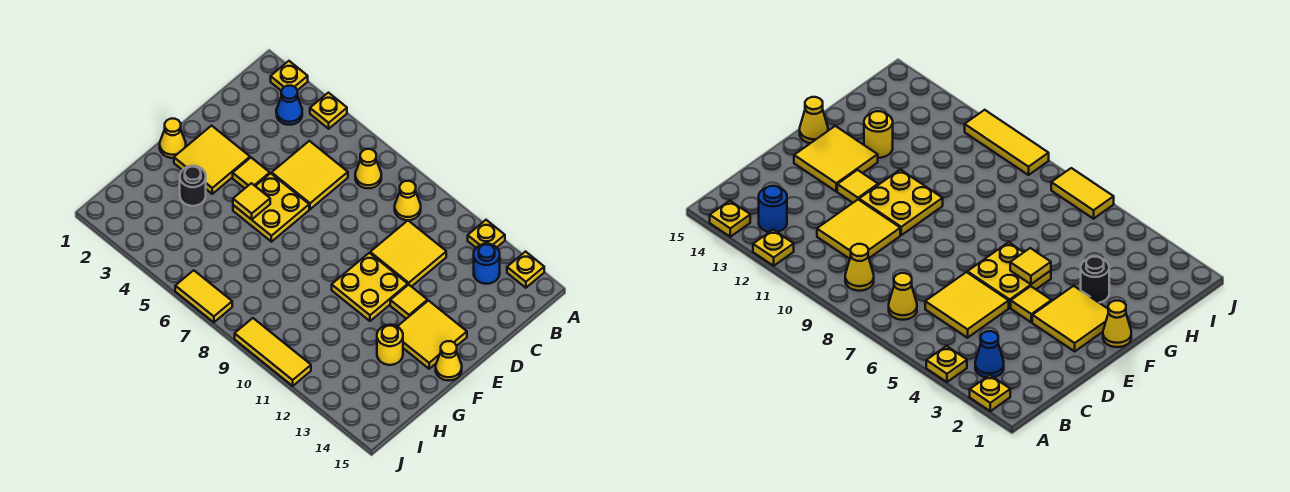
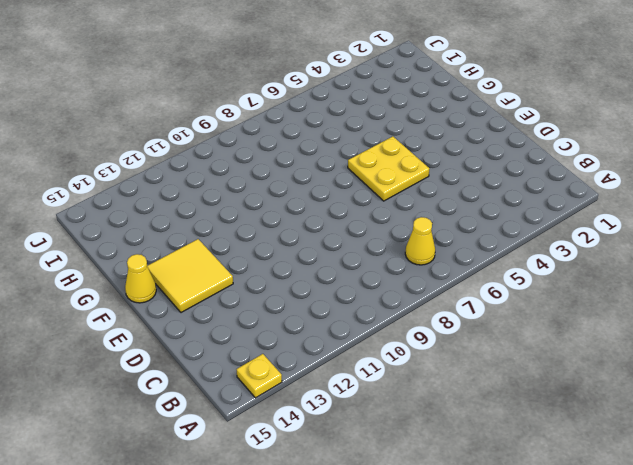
none -> yellow 1x1 plate [271,61,308,90]
none -> yellow 1x1 plate [310,93,347,129]
none -> yellow 1x1 plate [468,220,505,248]

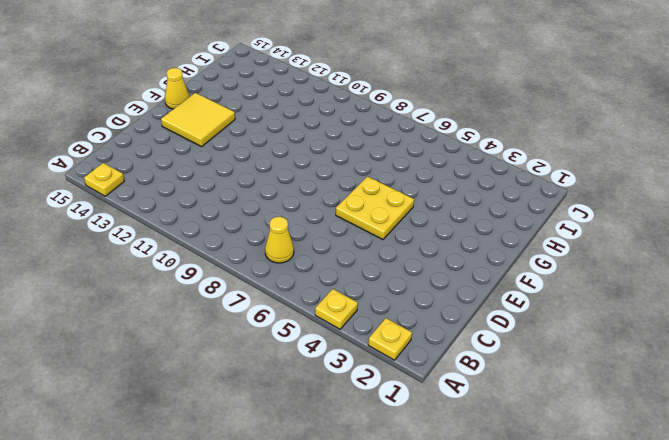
none -> yellow 1x1 plate [468,220,505,248]
none -> blue 1x1 cone [276,86,302,125]
none -> yellow 1x1 cone [395,181,421,220]

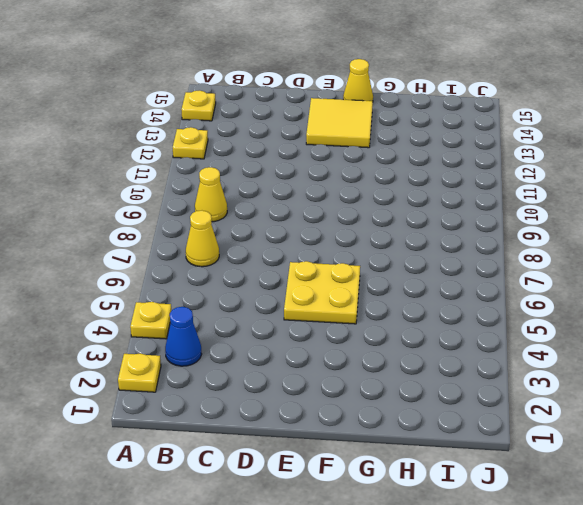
none -> blue 1x1 round brick [474,244,500,284]
none -> yellow 2x2 tile [272,141,348,209]
none -> yellow 2x2 tile [370,221,446,287]

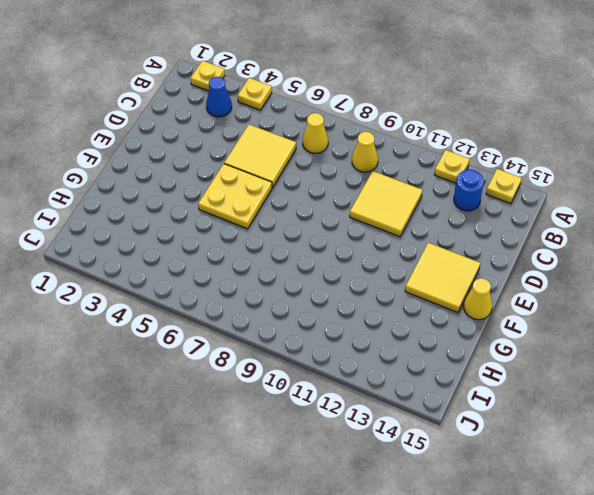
none -> yellow 2x2 tile [174,126,250,194]
none -> yellow 1x1 tile [233,158,270,188]
none -> yellow 2x2 plate [332,253,408,321]

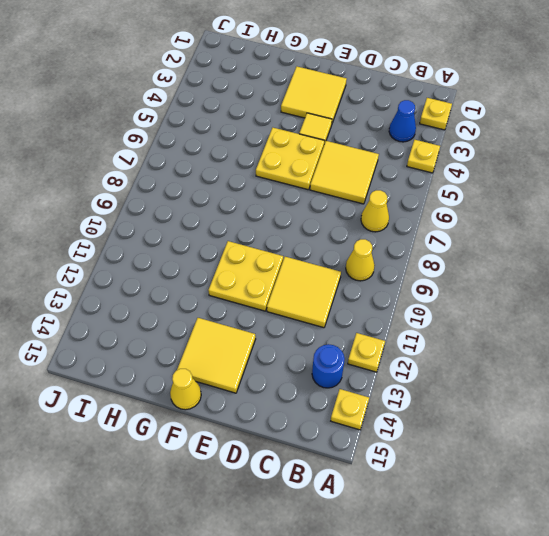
none -> yellow 1x1 tile [390,285,428,319]
none -> yellow 1x1 cone [160,119,186,158]
none -> black 1x1 round brick [180,166,206,206]

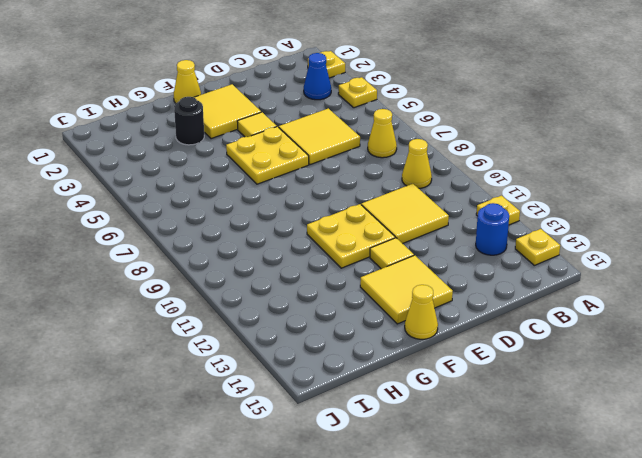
none -> yellow 1x1 round brick [377,325,403,365]
none -> yellow 1x2 tile [175,270,232,322]
none -> yellow 1x3 tile [235,318,311,386]

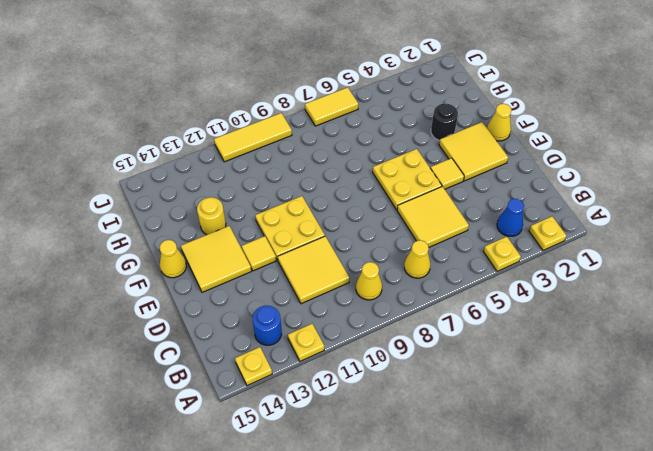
none -> yellow 1x1 tile [233,183,270,220]

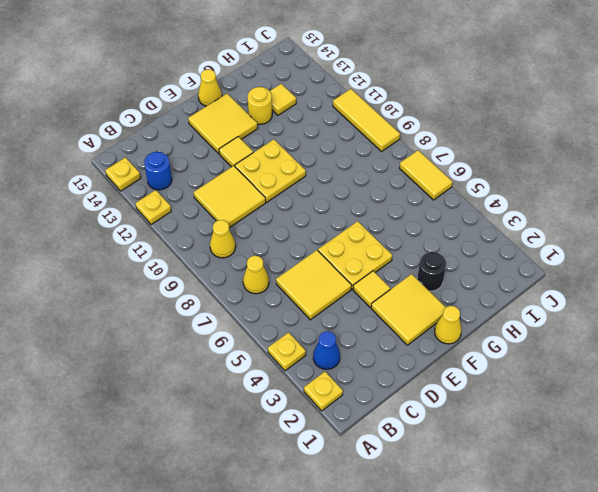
yellow 1x1 tile [270,84,296,115] -> yellow 1x1 tile moved to [233,183,270,220]

